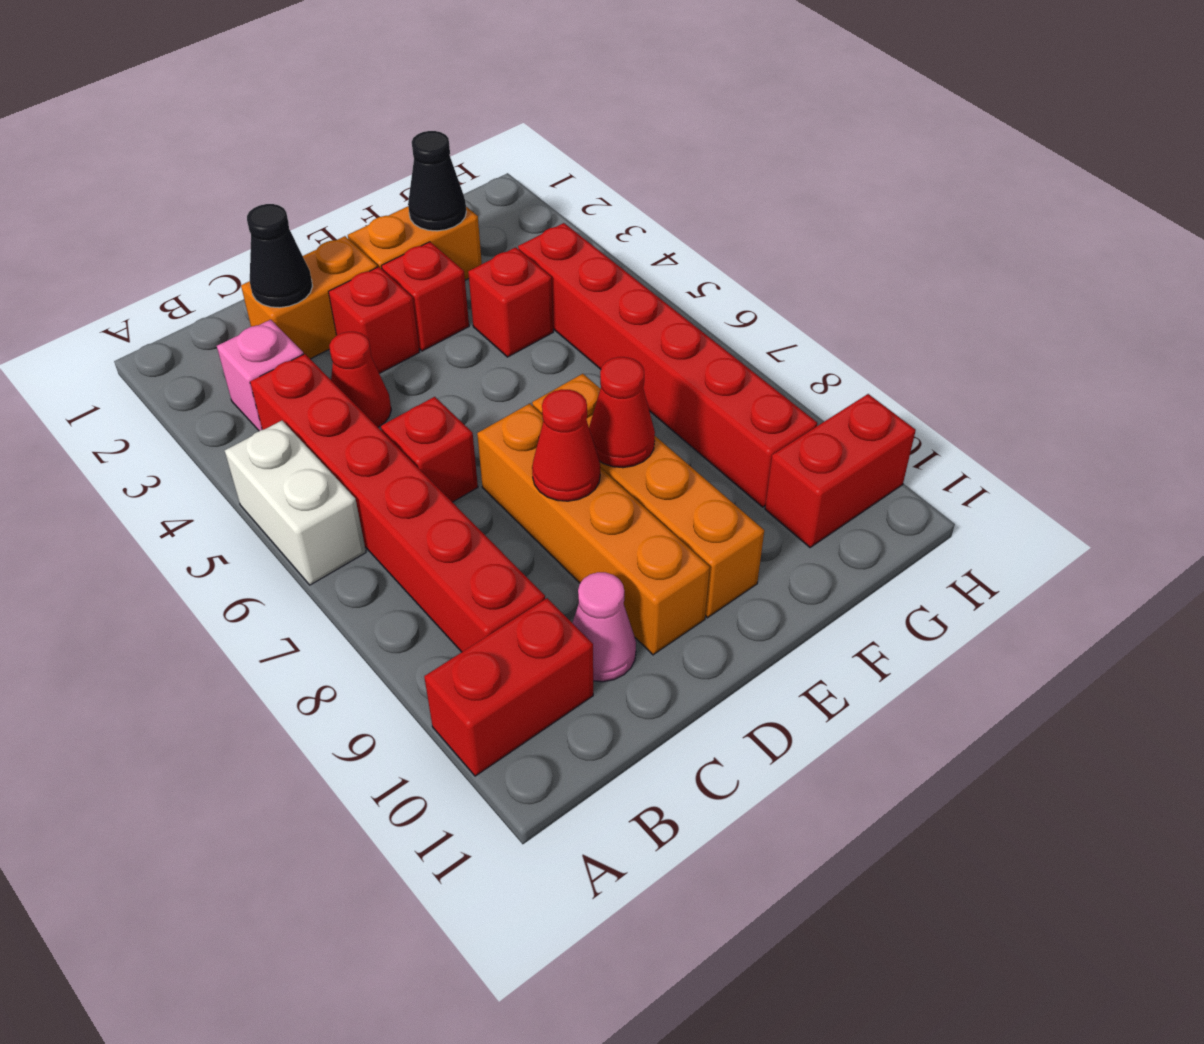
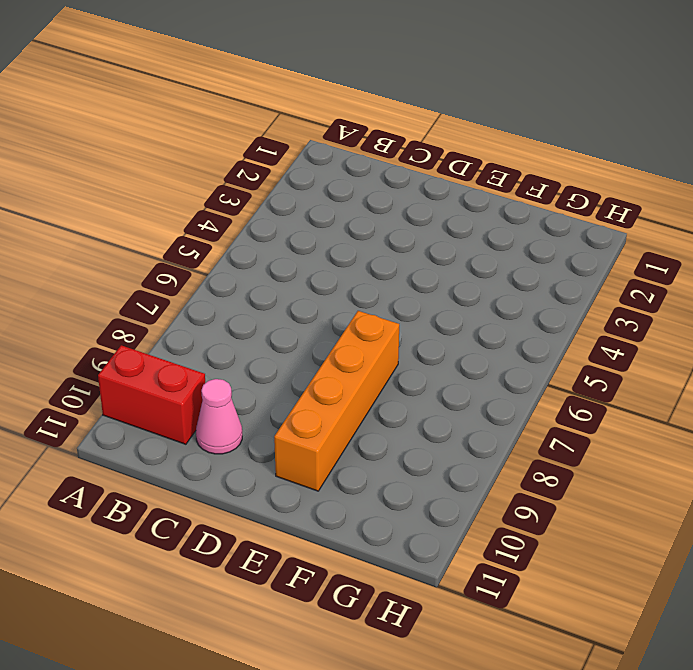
none -> white 1x2 brick [225,421,366,585]
none -> pink 1x1 brick [217,320,304,431]
none -> red 1x6 brick [250,354,545,652]

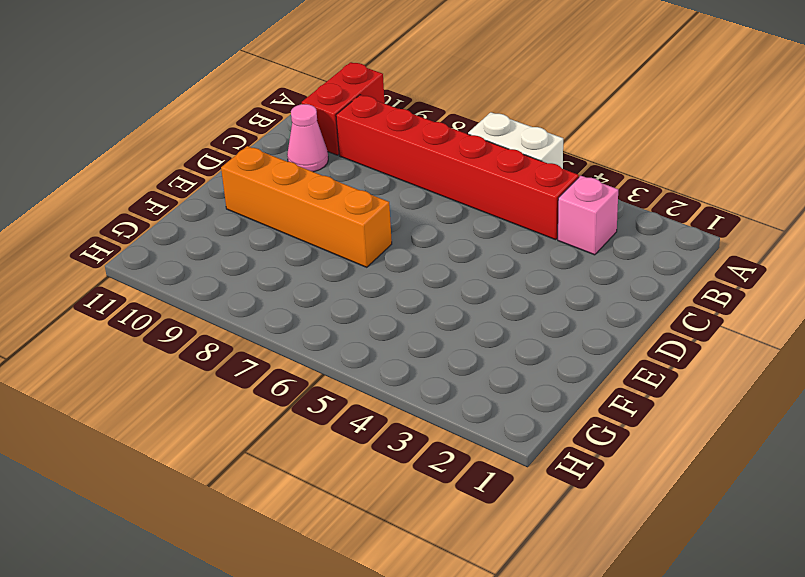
none -> orange 1x2 brick [241,236,377,359]
none -> red 1x1 cone [329,332,391,427]
none -> red 1x1 brick [381,397,478,502]

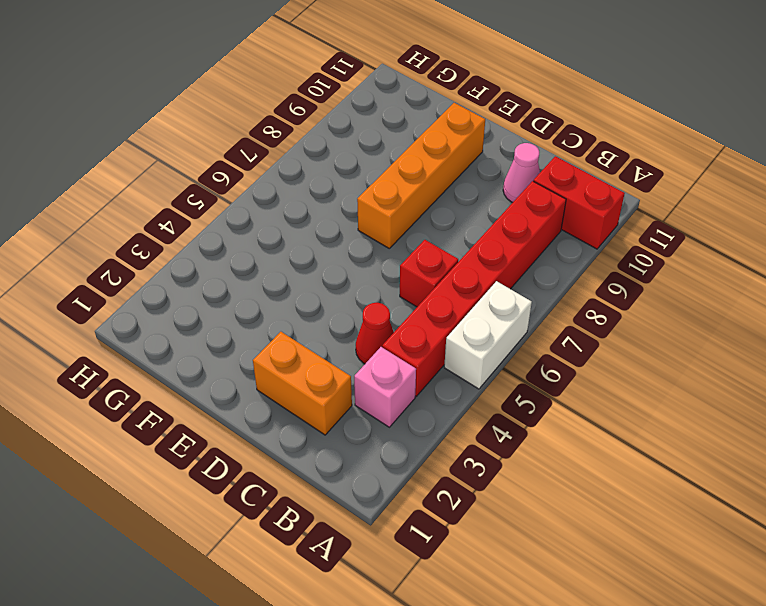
none -> red 1x1 brick [329,267,419,374]
none -> orange 1x4 brick [477,404,710,655]
none -> orange 1x2 brick [348,207,482,280]

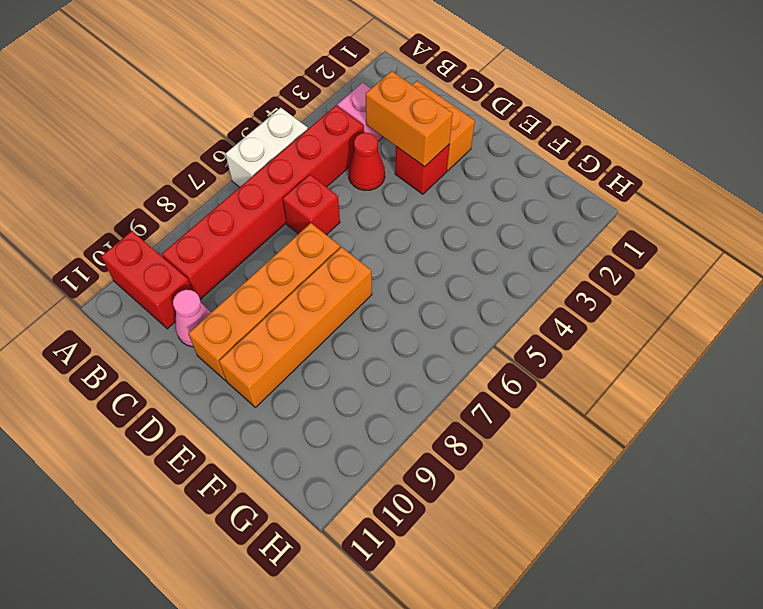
orange 1x2 brick [366,71,453,167] -> orange 1x2 brick moved to [348,207,482,280]
none -> red 1x1 brick [381,242,469,351]
none -> red 1x1 brick [468,247,553,357]
none -> red 1x6 brick [518,223,817,507]

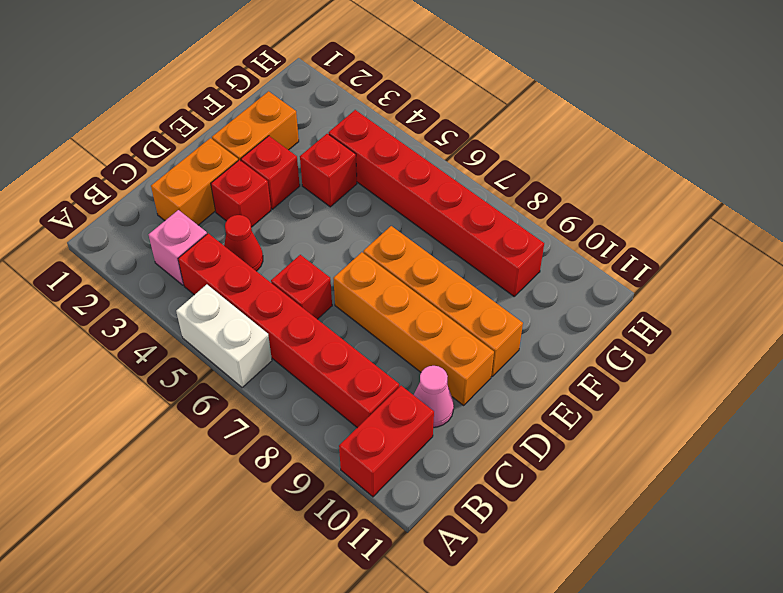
none -> red 1x2 brick [765,394,916,548]
none -> black 1x1 cone [247,204,312,308]
none -> red 1x1 cone [532,389,600,501]

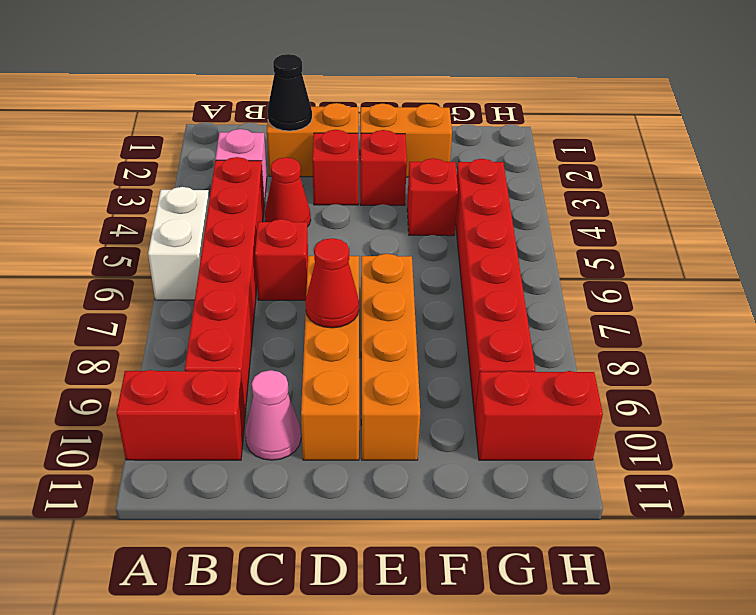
none -> red 1x1 cone [589,357,655,468]
none -> black 1x1 cone [408,131,466,231]

